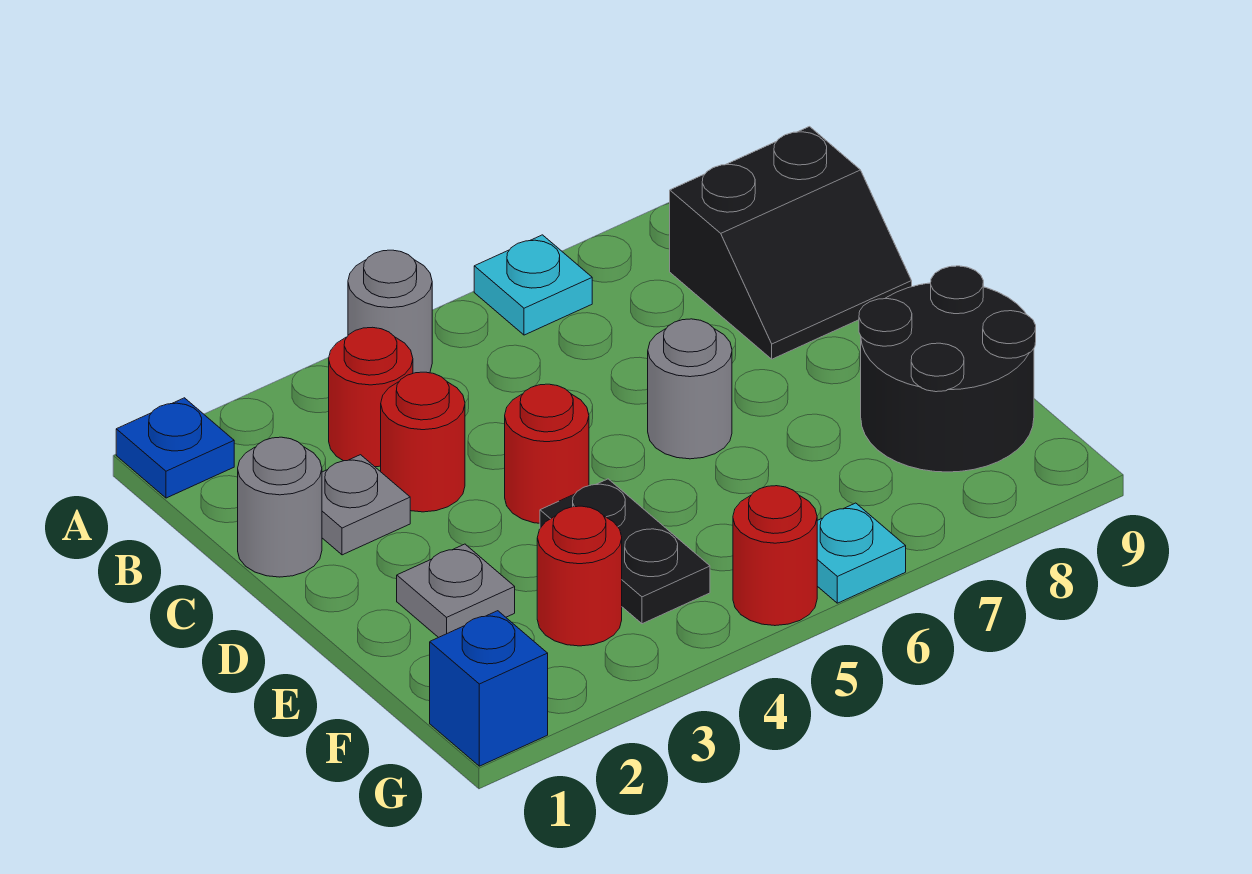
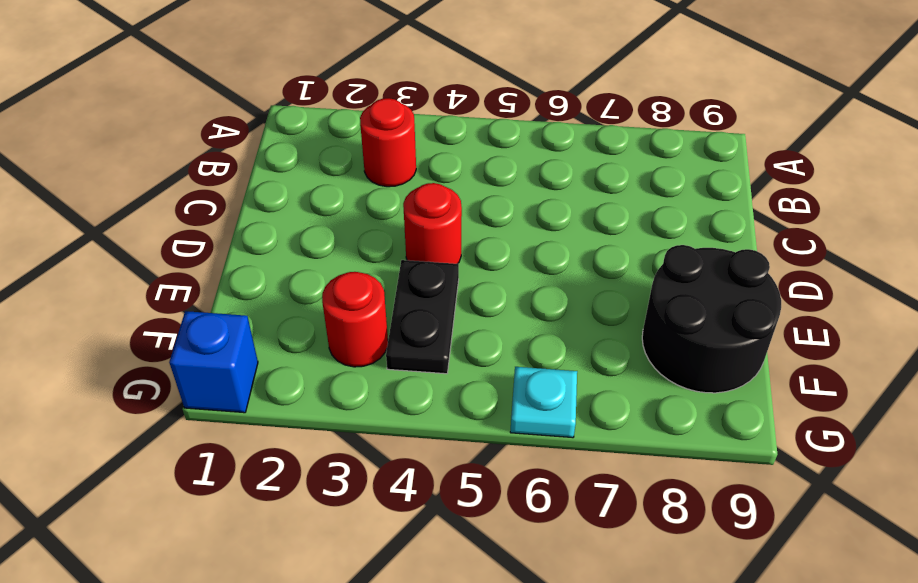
none -> blue 1x1 plate [116,398,234,498]
none -> grey 1x1 round brick [348,250,432,373]
none -> cyan 1x1 plate [474,235,592,335]

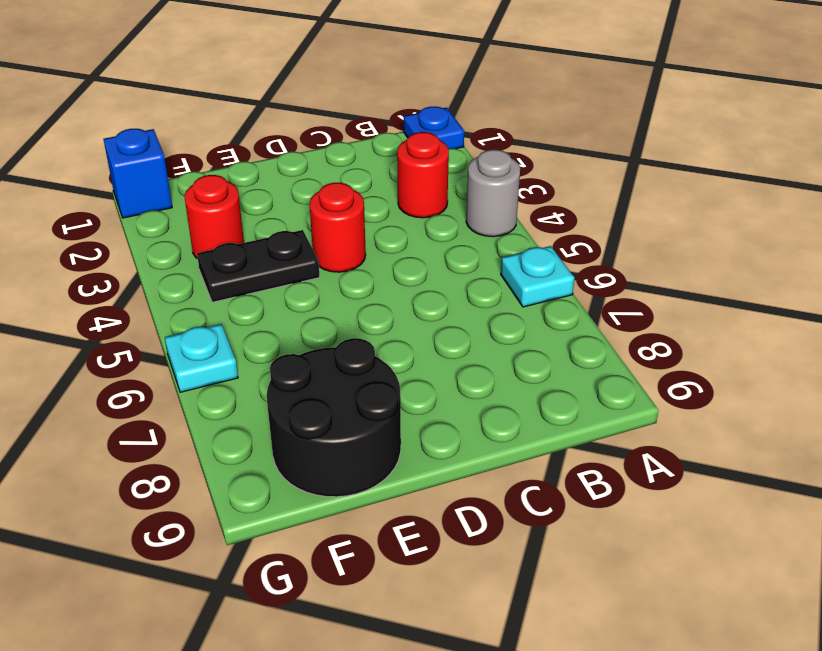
none -> black 2x2 slope [670,127,912,359]
none -> grey 1x1 round brick [238,437,322,577]
none -> grey 1x1 plate [322,455,410,555]

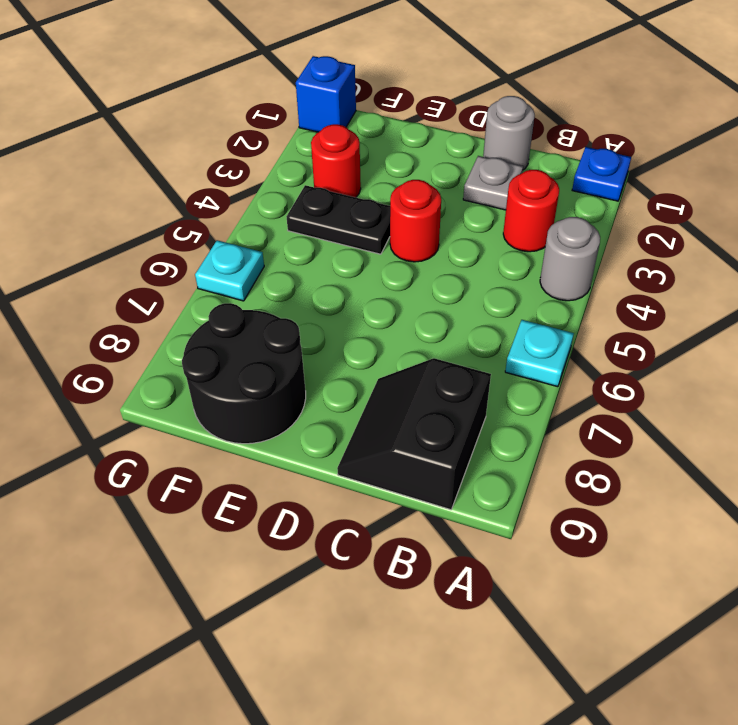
none -> red 1x1 round brick [381,372,465,512]
none -> grey 1x1 round brick [648,319,732,459]
none -> grey 1x1 plate [397,544,515,638]

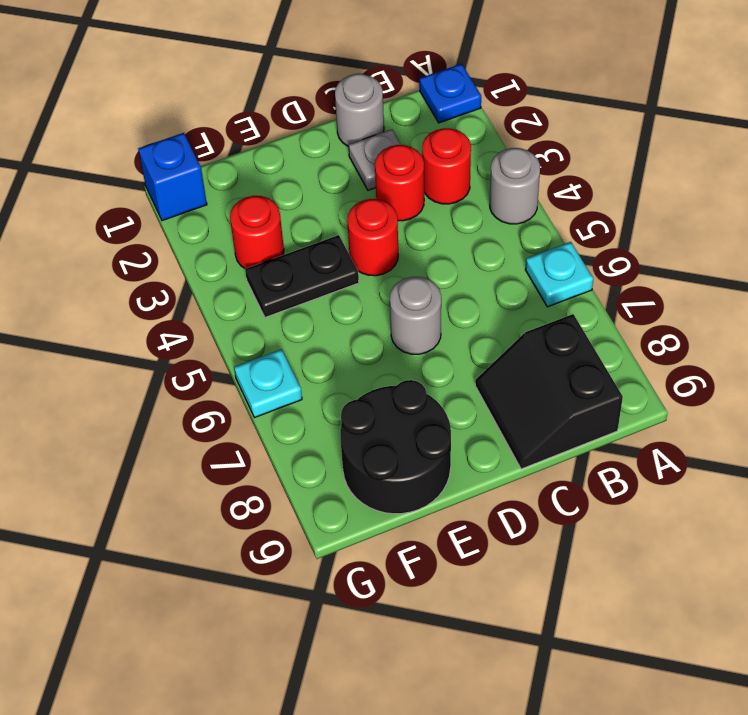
none -> grey 1x1 plate [397,544,515,638]
none -> red 1x1 round brick [733,486,817,626]

